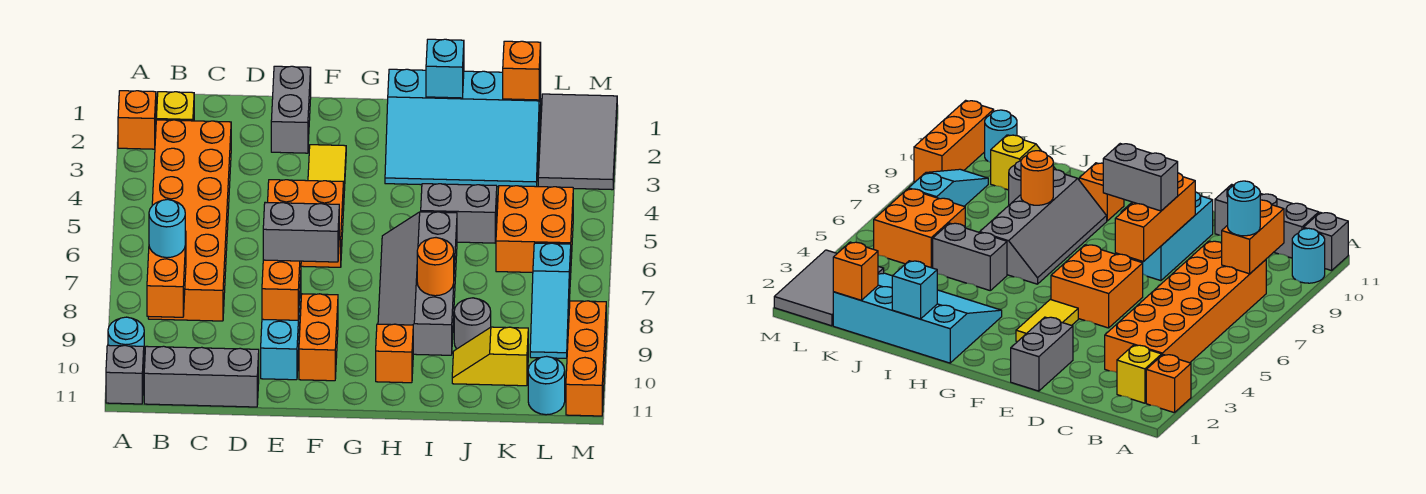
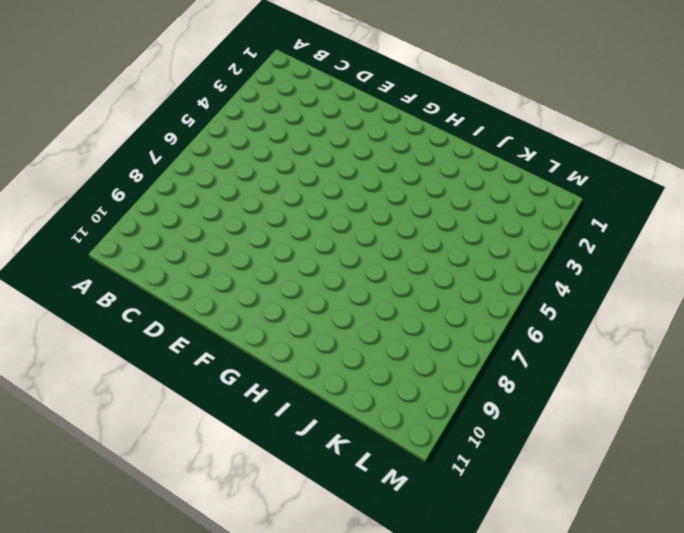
none -> orange 1x1 brick [118,91,156,149]
none -> cyan 1x1 round brick [108,317,144,347]
none -> grey 1x1 brick [106,345,144,404]

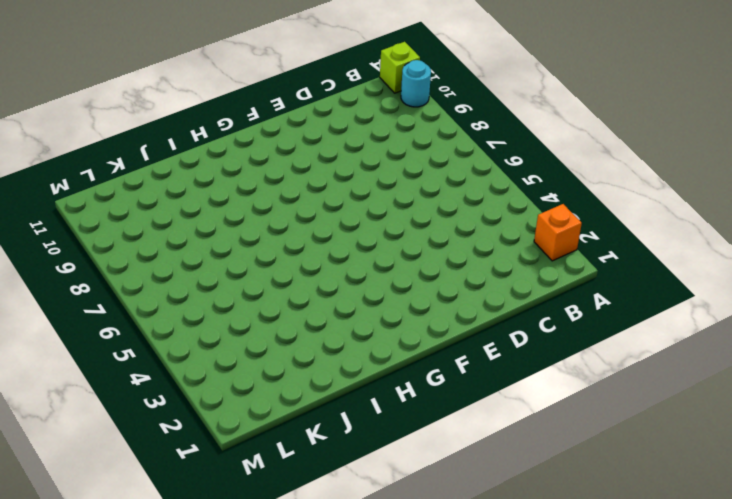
lime 1x1 brick [380,42,420,93] -> grey 1x1 brick [106,345,144,404]
none -> yellow 1x1 brick [156,92,194,121]
none -> orange 2x6 brick [148,120,231,321]
none -> grey 1x3 brick [144,346,259,407]

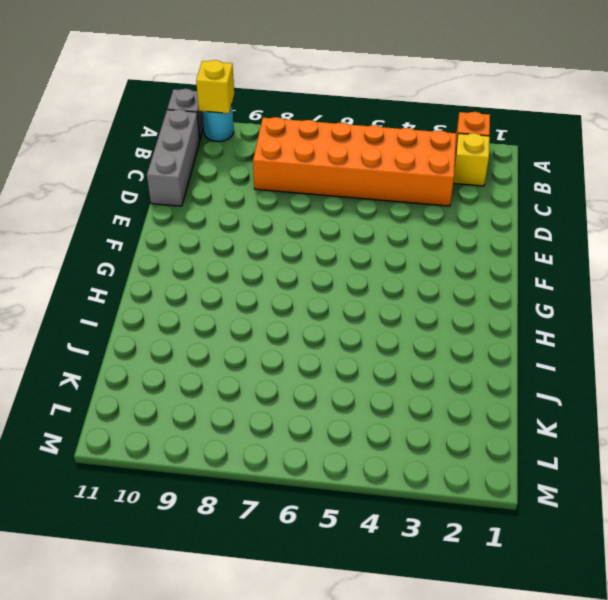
yellow 1x1 brick [196,60,234,113] -> none
none -> grey 1x2 brick [271,66,311,153]
none -> orange 2x2 brick [268,180,343,267]
none -> cyan 1x3 brick [261,277,301,380]

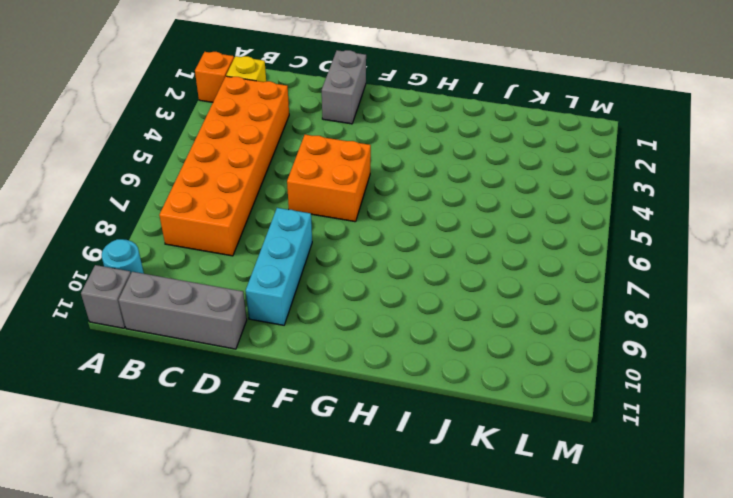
none -> yellow 1x2 tile [308,145,346,211]
none -> orange 1x2 brick [299,294,338,381]
none -> cyan 3x4 slope [385,69,541,187]

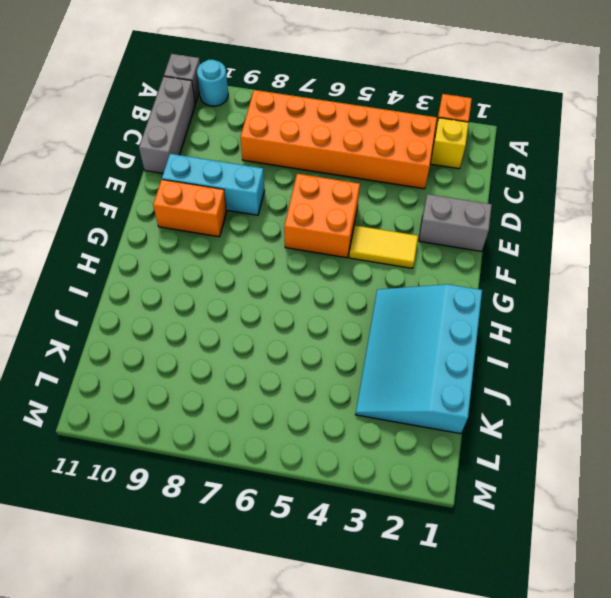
none -> grey 2x4 slope [378,212,457,355]
none -> orange 1x1 brick [376,324,413,383]
none -> grey 1x2 brick [421,184,497,243]

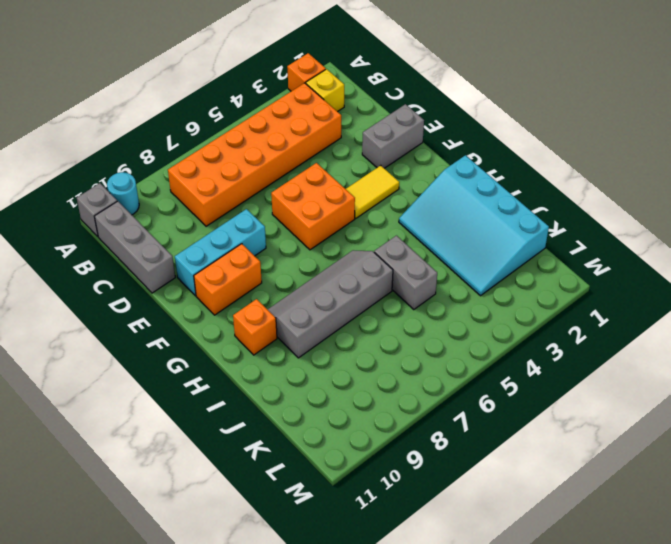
none -> grey 1x1 round brick [454,298,491,349]
none -> yellow 1x2 slope [452,327,528,386]
none -> orange 2x2 brick [496,186,573,272]

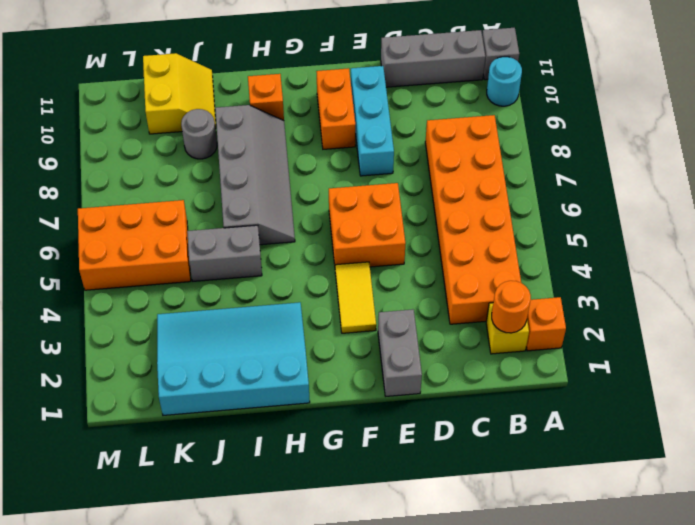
orange 1x1 round brick [492,281,531,333] -> orange 1x1 round brick moved to [417,238,454,296]
yellow 2x2 slope [143,53,216,134] -> yellow 1x2 slope [452,327,528,386]
orange 2x3 brick [78,200,191,290] -> orange 2x2 brick [496,186,573,272]
none -> grey 2x3 tile [538,94,617,190]
none -> cyan 1x3 slope [530,243,571,358]
none -> cyan 1x1 round brick [528,356,565,415]

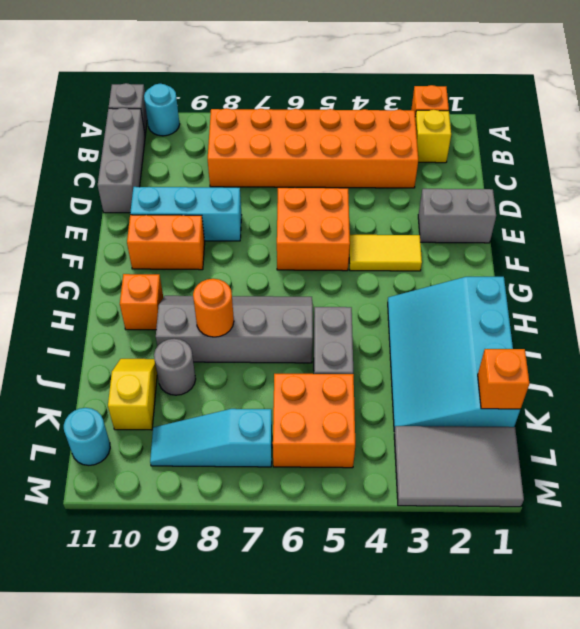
none -> orange 1x3 brick [566,301,606,416]
none -> orange 1x2 brick [147,231,186,317]
none -> orange 1x3 brick [262,260,301,320]

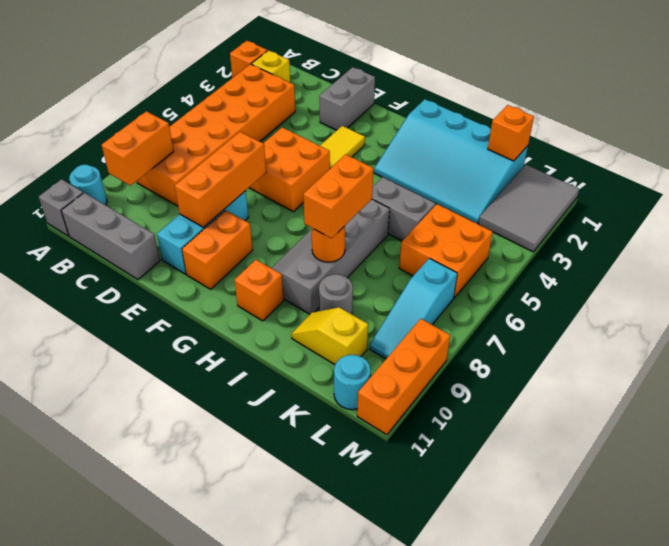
orange 1x2 brick [303,154,373,239] -> none
none -> cyan 1x1 brick [426,39,464,98]
none -> cyan 1x1 round brick [149,199,185,258]
none -> grey 1x2 brick [263,202,339,262]

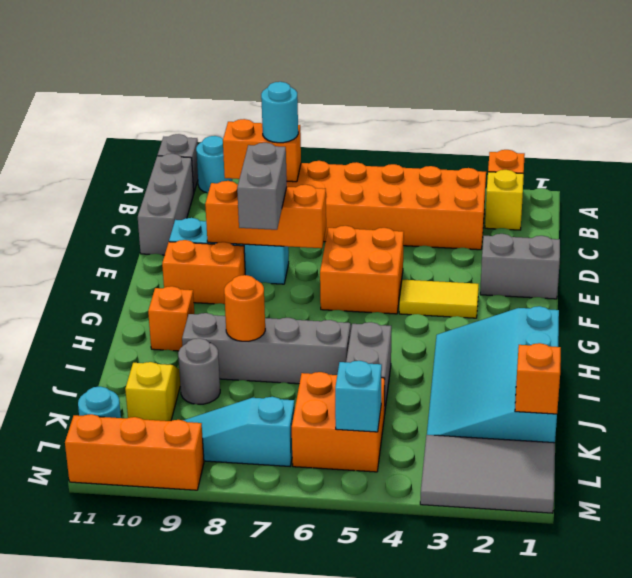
cyan 1x1 brick [335,361,382,432] -> cyan 1x1 brick moved to [426,39,464,98]

